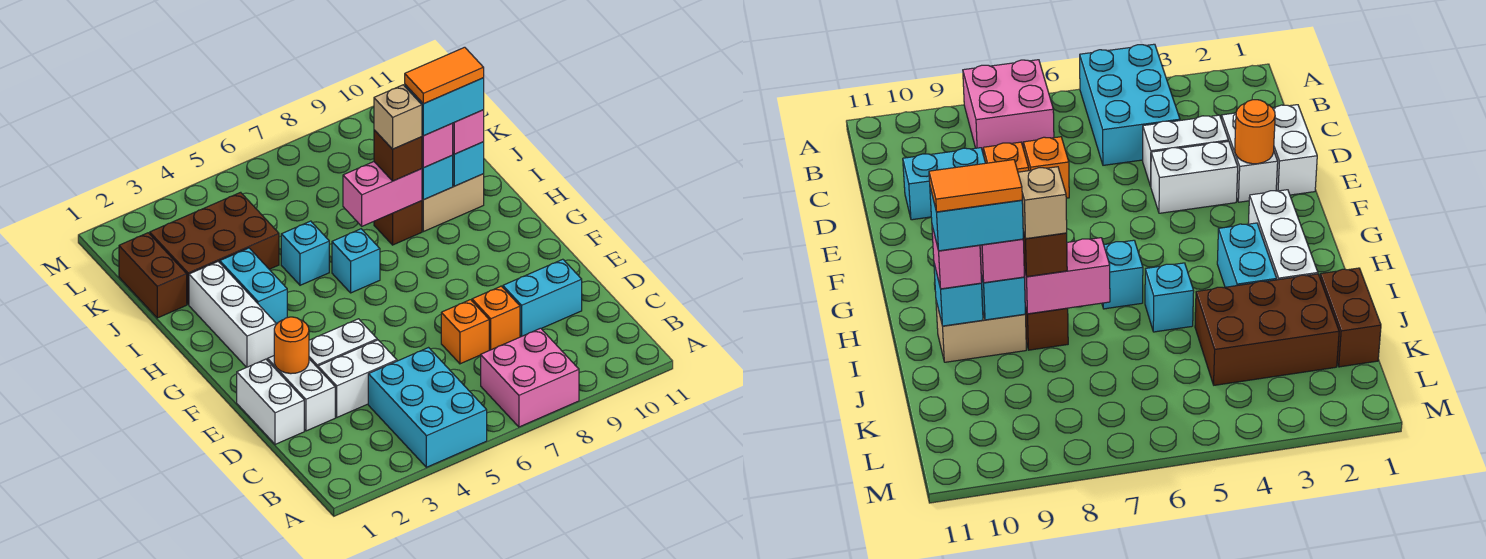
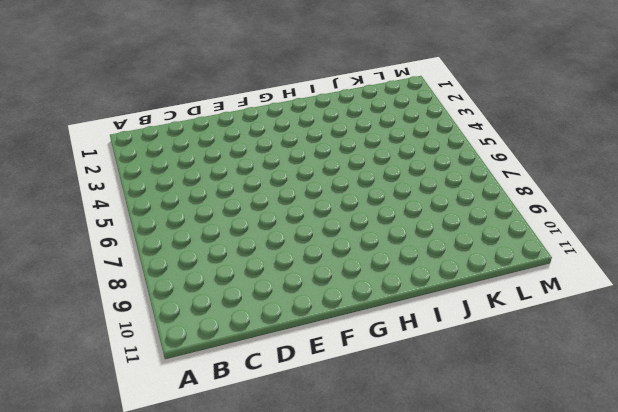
none -> cyan 2x3 brick [368,348,487,467]
none -> pink 2x2 brick [481,328,579,427]
none -> white 1x2 brick [237,359,304,444]

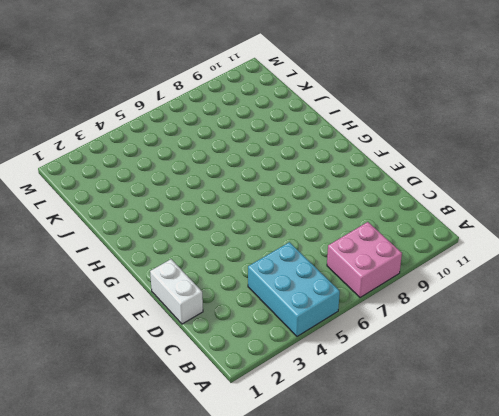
none -> white 1x2 brick [268,356,335,431]
none -> white 1x2 brick [318,340,397,417]
none -> orange 1x1 brick [441,300,489,364]

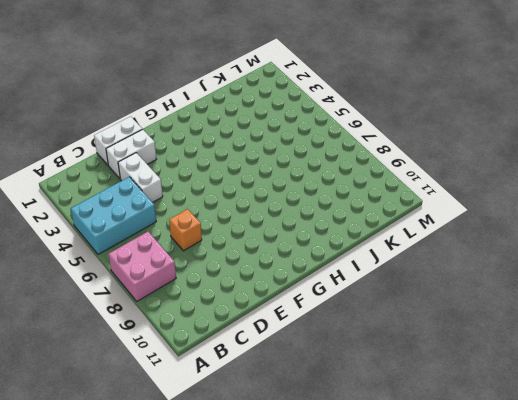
none -> orange 1x1 brick [472,286,520,350]
none -> cyan 1x2 brick [503,259,582,337]
none -> white 1x2 brick [309,319,377,368]

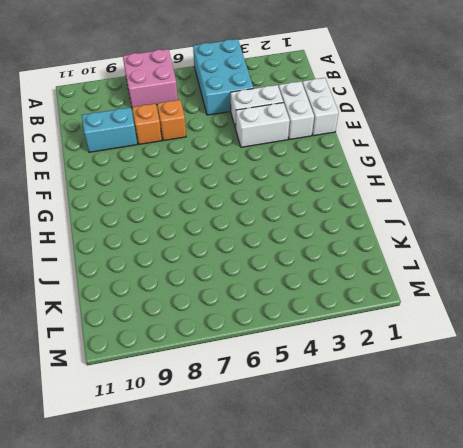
none -> white 1x3 brick [189,262,276,367]
none -> cyan 1x2 brick [220,248,287,324]
none -> cyan 1x1 brick [332,229,380,293]

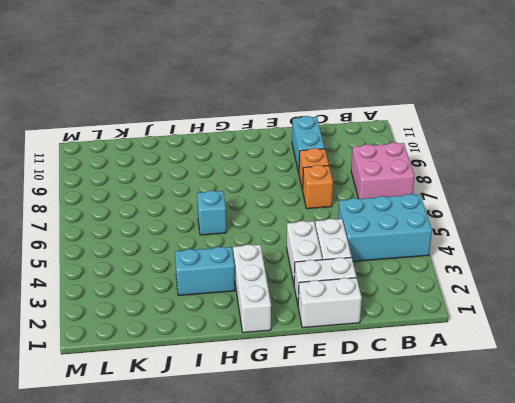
white 1x3 brick [233,245,271,333] -> white 1x3 brick turned to [189,262,276,367]
none -> cyan 1x1 brick [281,221,329,285]
none -> brown 1x1 brick [374,201,422,245]
none -> tan 1x2 brick [422,174,484,232]

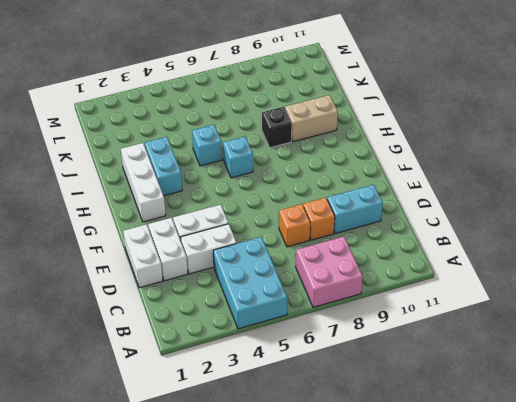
black 1x1 brick [262,107,292,148] -> brown 1x1 brick [374,201,422,245]
none -> brown 1x2 brick [119,233,187,318]
none -> brown 2x3 brick [150,192,279,305]
none -> orange 1x1 round brick [274,317,309,374]

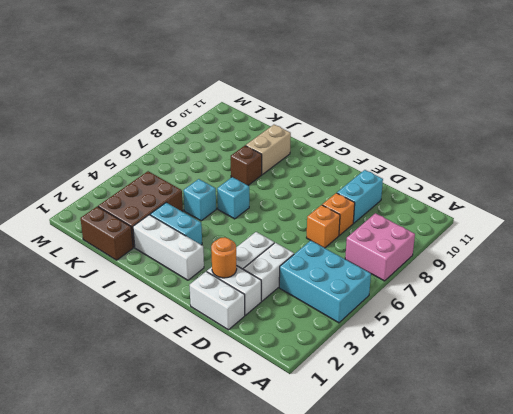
none -> pink 1x2 brick [343,162,422,226]
none -> cyan 1x1 brick [422,155,453,200]
none -> cyan 1x1 brick [453,142,484,186]

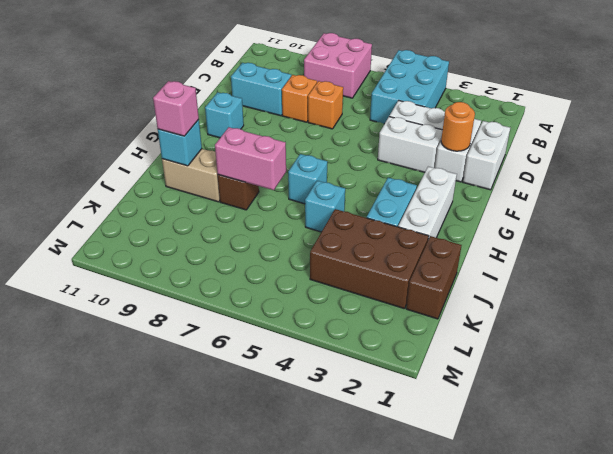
cyan 1x1 brick [205,92,244,138] -> cyan 1x1 brick moved to [422,155,453,200]
none -> brown 1x1 brick [374,130,422,181]
none -> pink 1x1 brick [422,123,453,168]
none -> tan 1x1 brick [374,85,422,149]

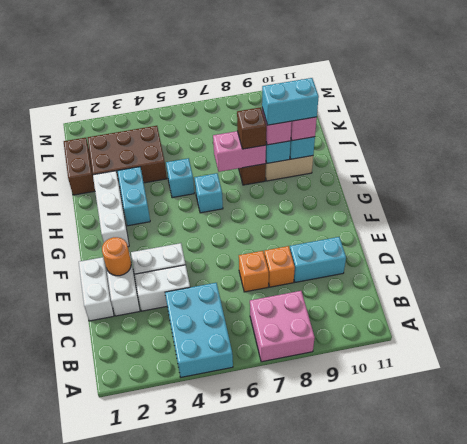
none -> tan 1x1 brick [374,85,422,149]
none -> orange 1x2 tile [405,47,484,104]

